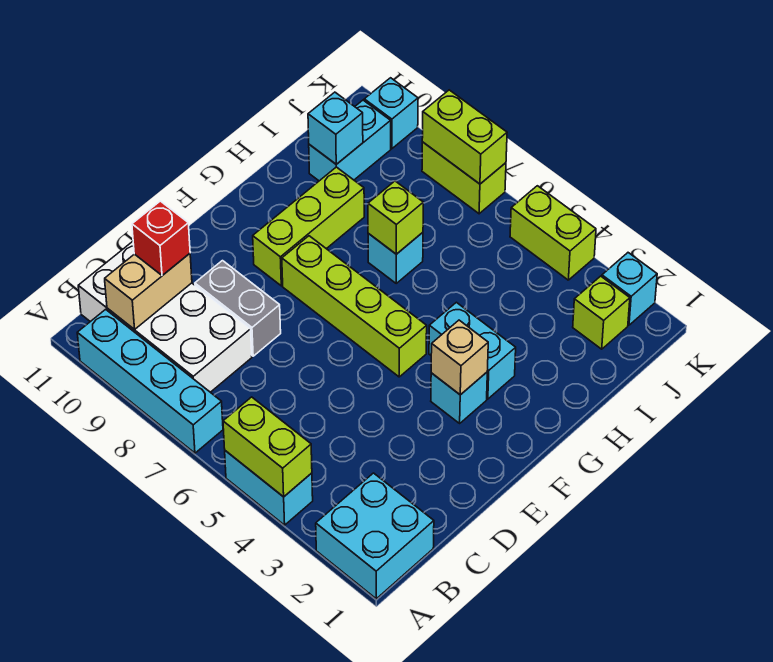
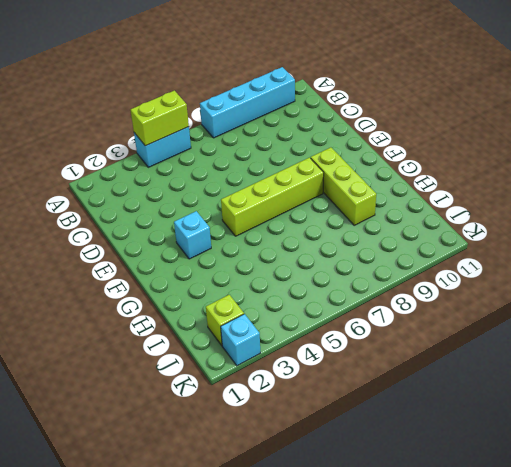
none -> cyan 2x2 brick [316,473,434,599]
none -> white 2x4 brick [78,242,252,392]
none -> grey 1x2 brick [195,261,281,356]

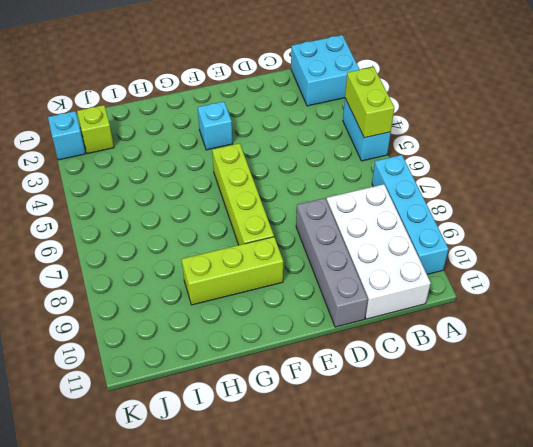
grey 1x4 brick [296,198,368,327] -> grey 1x2 brick [195,261,281,356]
none -> cyan 1x2 brick [429,302,516,399]
none -> cyan 1x1 brick [368,232,423,283]
none -> cyan 1x2 brick [309,100,391,181]

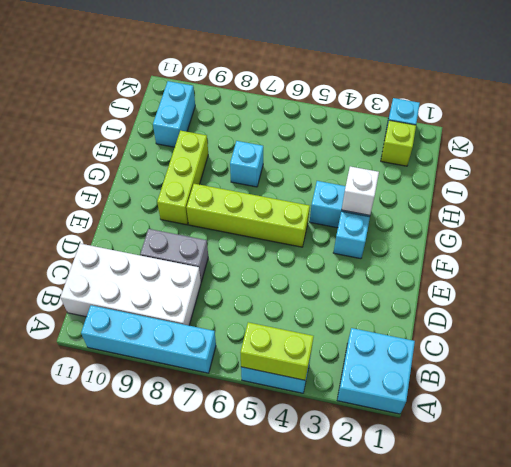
white 1x1 brick [342,166,379,215] -> none
none -> lime 1x2 brick [510,186,596,280]
none -> lime 1x2 brick [422,142,506,214]
none -> cyan 1x1 brick [364,78,418,149]

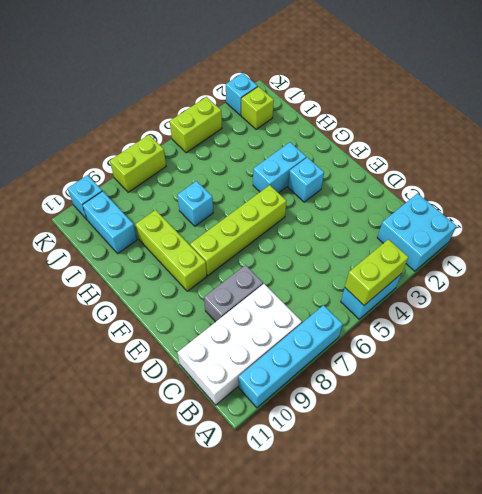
none -> tan 1x2 brick [105,253,192,330]
none -> tan 1x1 brick [431,320,488,395]
none -> lime 1x1 brick [368,181,423,254]

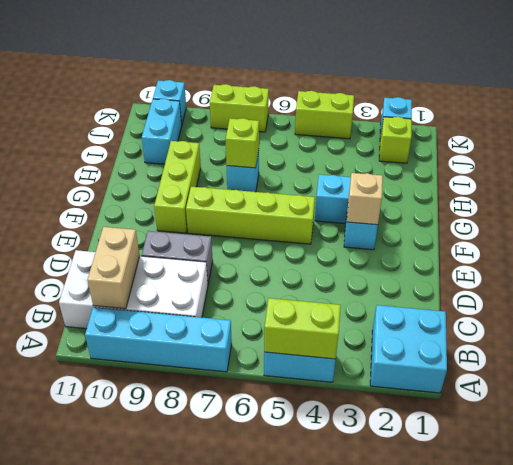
none -> cyan 1x1 brick [308,92,363,164]
none -> lime 1x2 brick [422,90,507,184]
none -> red 1x1 brick [132,201,190,275]

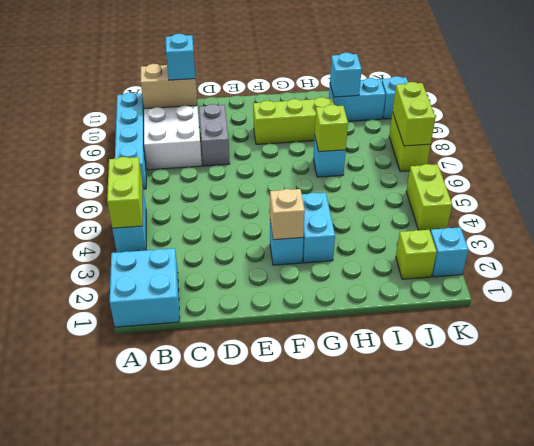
cyan 1x1 brick [166,34,196,80] -> red 1x1 brick [132,201,190,275]
none -> lime 1x4 brick [282,236,427,377]

